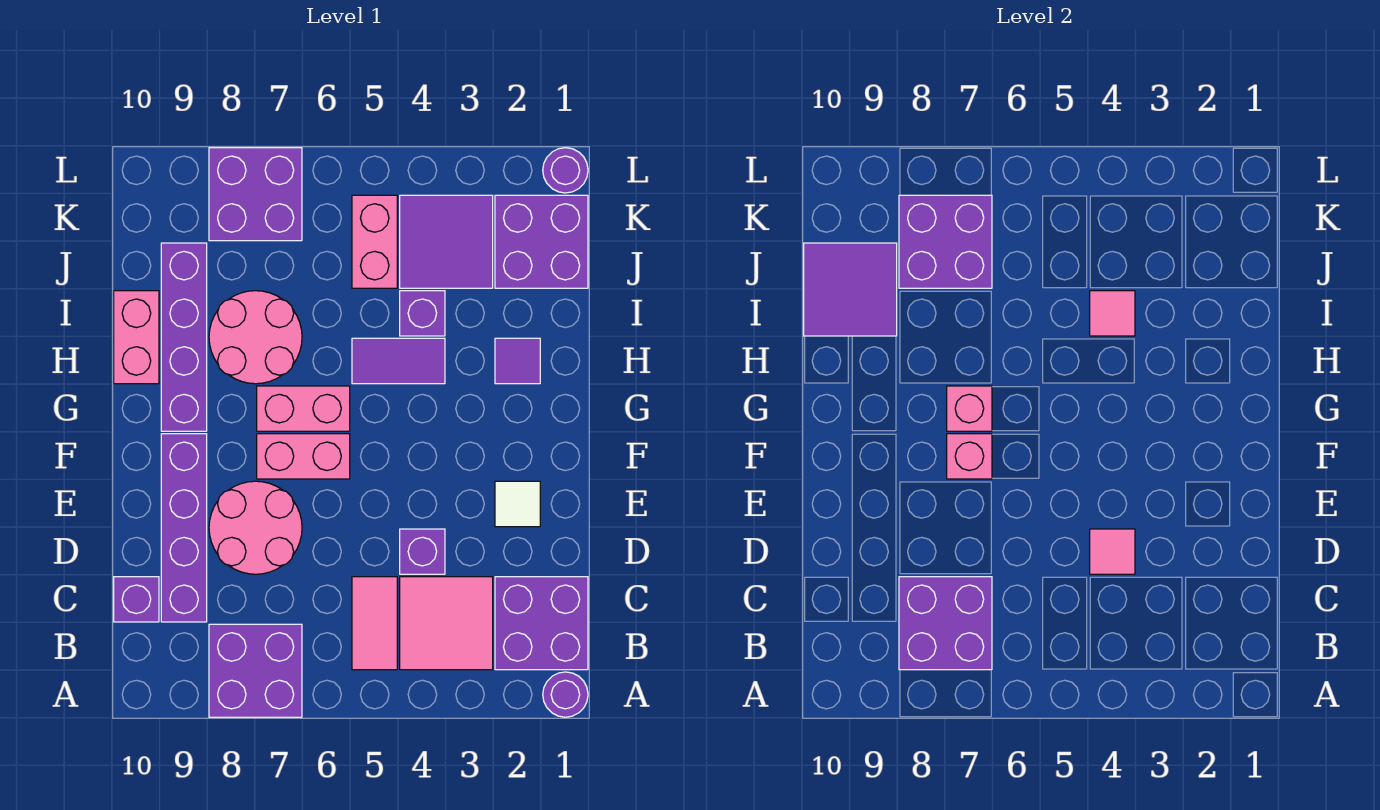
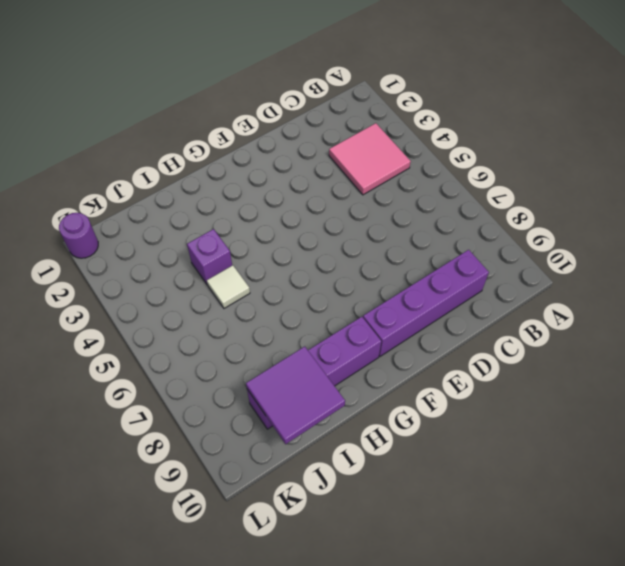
white 1x1 tile [207,265,250,308] -> white 1x1 tile moved to [495,481,540,527]
none -> purple 1x1 round brick [543,672,588,717]
none -> purple 2x2 brick [209,624,302,717]
none -> purple 2x2 brick [495,577,588,670]
none -> pink 1x2 tile [352,577,397,670]

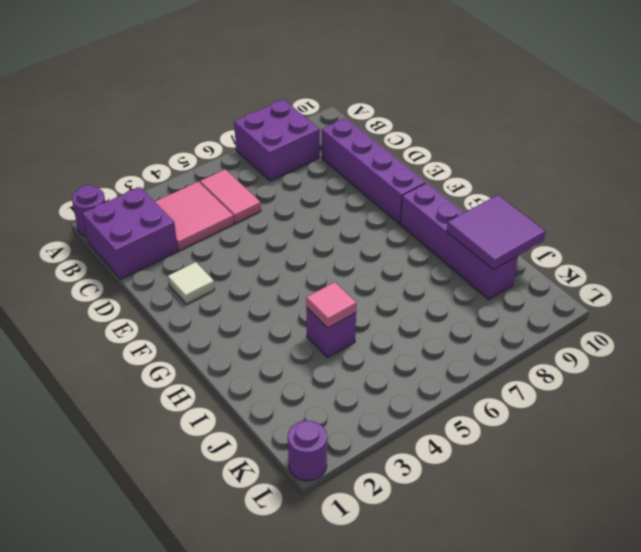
none -> purple 1x1 brick [114,577,159,622]
none -> purple 1x1 brick [400,529,445,574]
none -> pink 2x2 round brick [209,481,302,574]
none -> pink 1x2 brick [257,434,350,479]

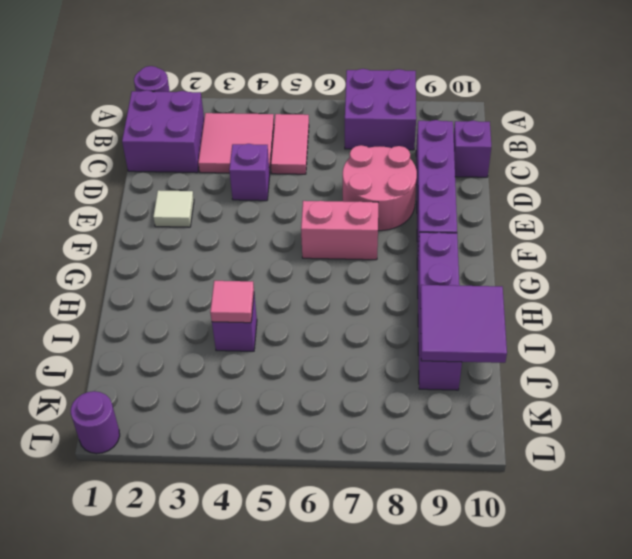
none -> pink 1x2 brick [257,386,350,431]
none -> purple 1x1 tile [495,338,540,384]
none -> purple 1x2 tile [352,338,445,384]
none -> pink 2x2 round brick [209,291,302,384]

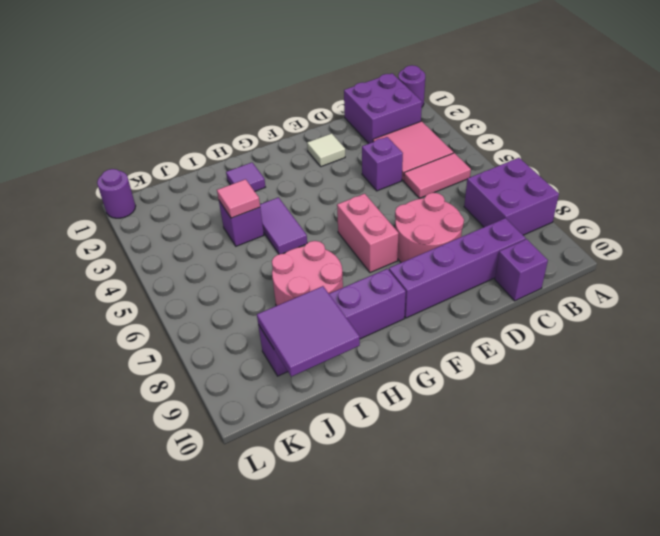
none -> pink 1x2 brick [257,386,350,431]
none -> pink 1x2 brick [114,291,159,384]
none -> purple 2x2 brick [495,195,588,288]
none -> purple 2x2 tile [400,195,493,288]

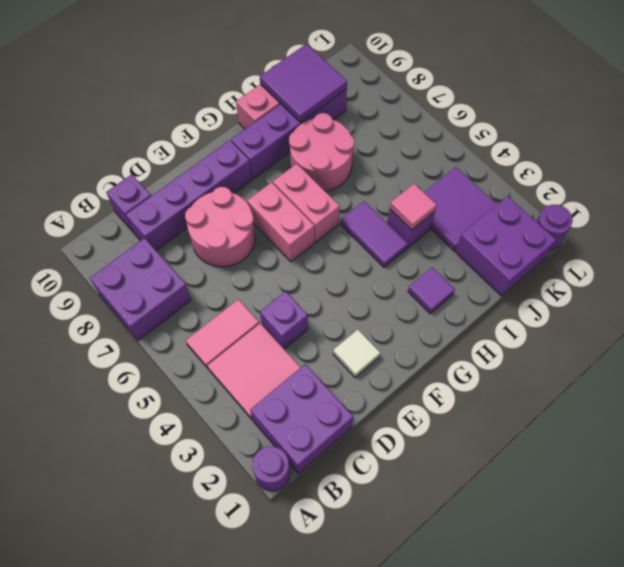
none -> pink 1x2 brick [352,195,397,288]
none -> purple 2x2 brick [209,148,302,241]
none -> purple 2x2 brick [899,577,992,670]
none -> pink 1x1 tile [1090,529,1135,574]

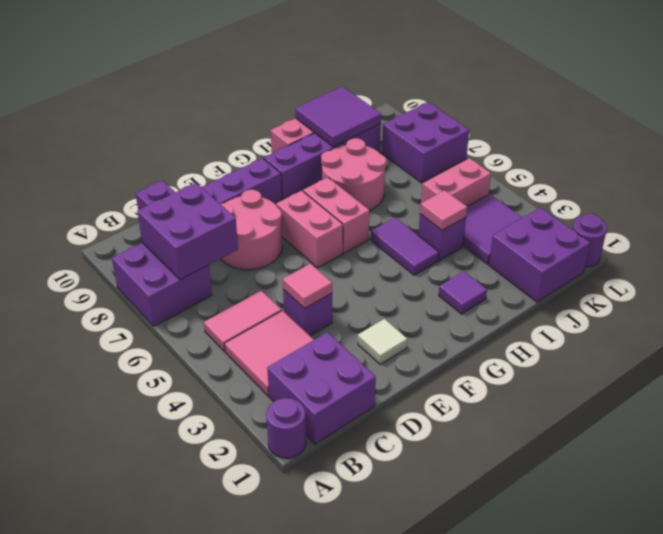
none -> pink 1x1 brick [947,434,992,479]
none -> pink 1x1 brick [947,386,992,431]
none -> purple 2x2 brick [899,195,992,288]

